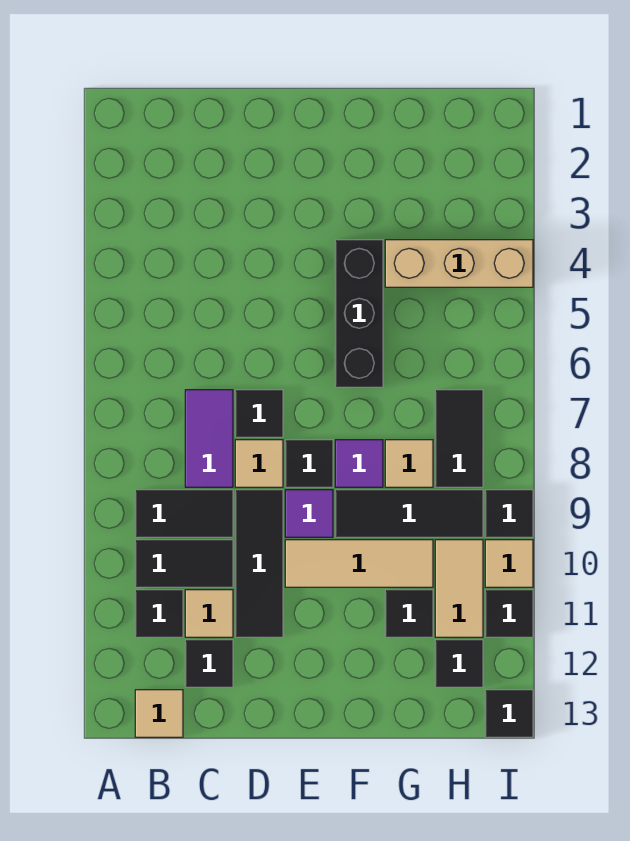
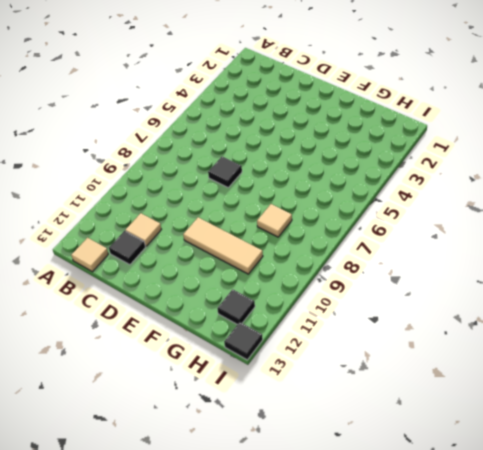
none -> black 1x2 tile [135,490,233,537]
none -> black 1x2 tile [135,540,233,587]
none -> black 1x1 tile [135,590,183,637]

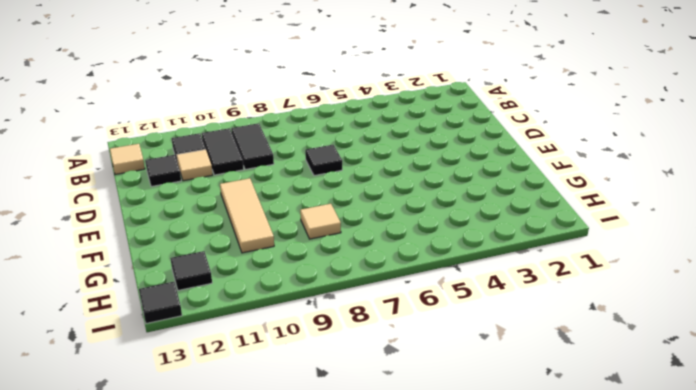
none -> purple 1x2 tile [185,390,233,487]
none -> tan 1x1 tile [235,440,283,487]
none -> black 1x3 tile [235,490,283,637]

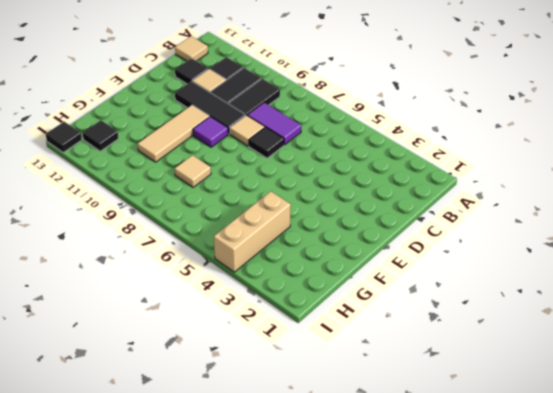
none -> black 1x1 tile [285,440,333,487]
none -> black 1x3 brick [335,240,383,387]
none -> purple 1x1 tile [335,440,383,487]

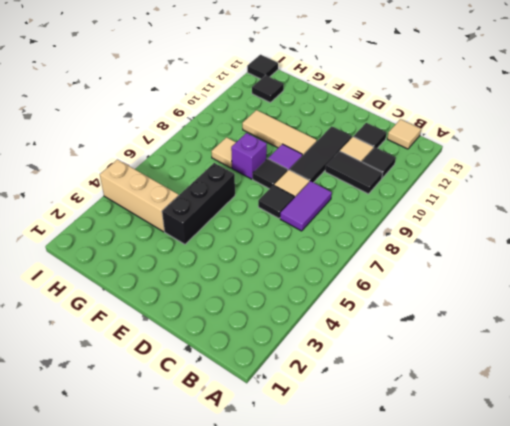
purple 1x1 brick [231,133,267,179] -> purple 1x1 tile [335,440,383,487]
none -> black 1x2 tile [135,490,233,537]
none -> black 1x3 tile [335,490,483,537]
none -> black 1x1 tile [385,590,433,637]

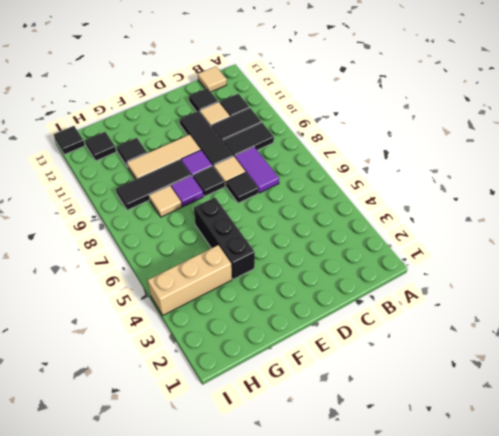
none -> black 1x2 tile [435,390,483,487]
none -> tan 1x2 tile [435,540,483,637]
none -> black 1x1 tile [485,490,533,537]

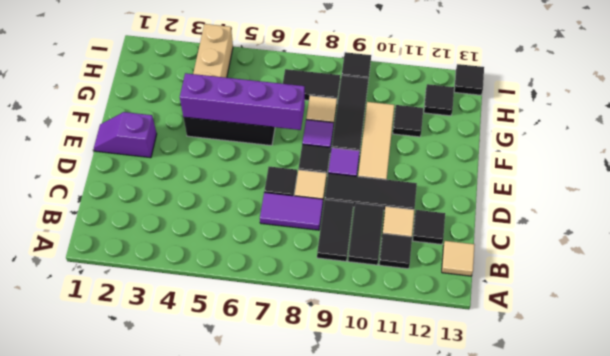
purple 1x2 slope [94,112,157,158] -> none
purple 1x4 brick [180,73,305,130] -> none
none -> tan 1x2 tile [435,540,483,637]
none -> tan 1x1 tile [485,540,533,587]
none -> black 1x1 tile [485,590,533,637]

